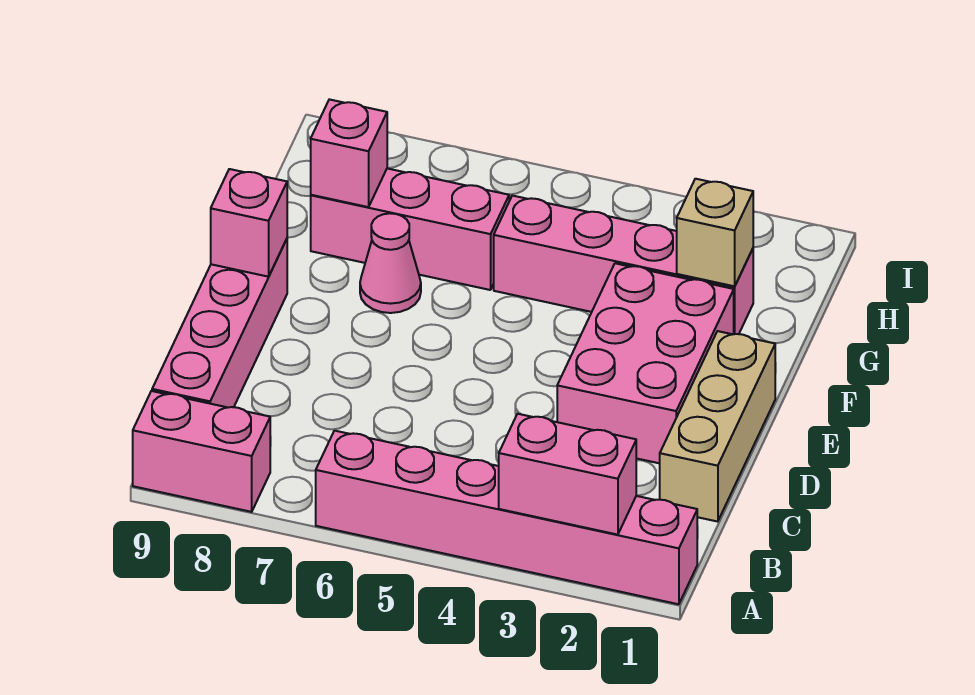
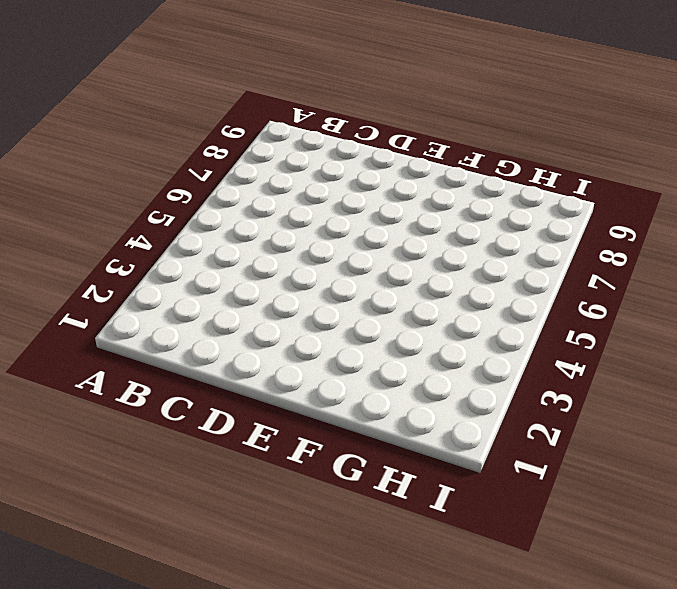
none -> pink 1x6 brick [316,431,697,604]
none -> pink 1x2 brick [133,391,270,512]
none -> pink 1x4 brick [152,239,287,407]

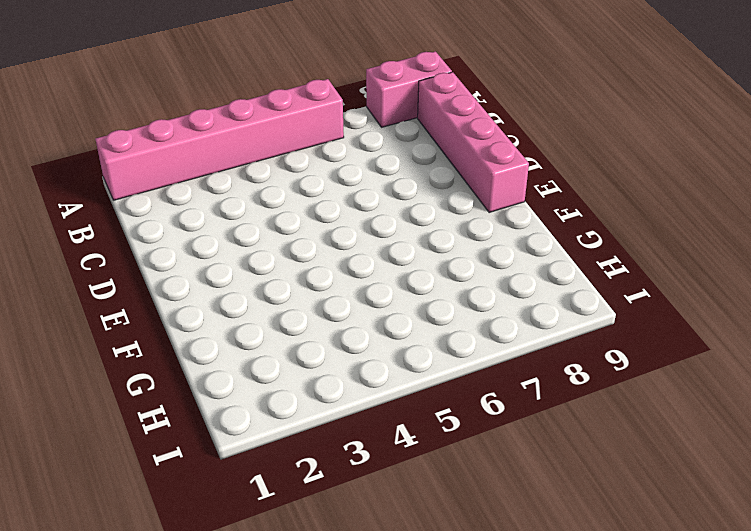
none -> tan 1x3 brick [660,331,775,522]
none -> pink 2x3 brick [557,263,734,463]
none -> pink 1x1 cone [360,213,421,313]

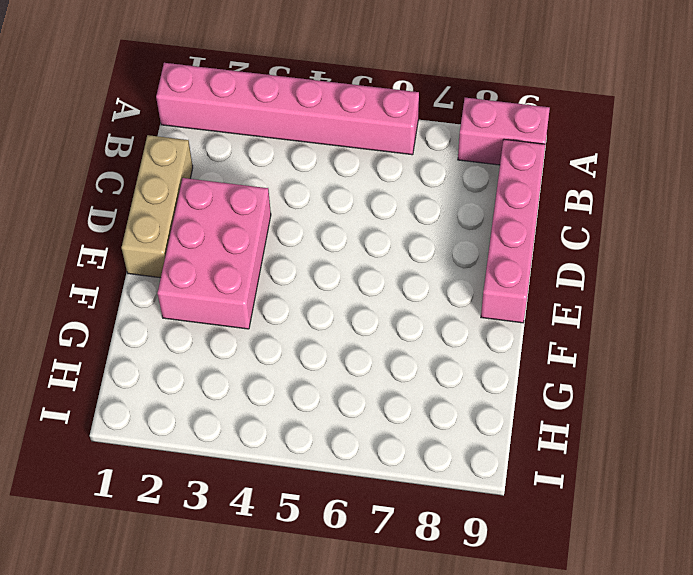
none -> pink 1x1 cone [360,213,421,313]
none -> pink 1x4 brick [494,196,753,334]
none -> pink 1x3 brick [311,168,509,290]

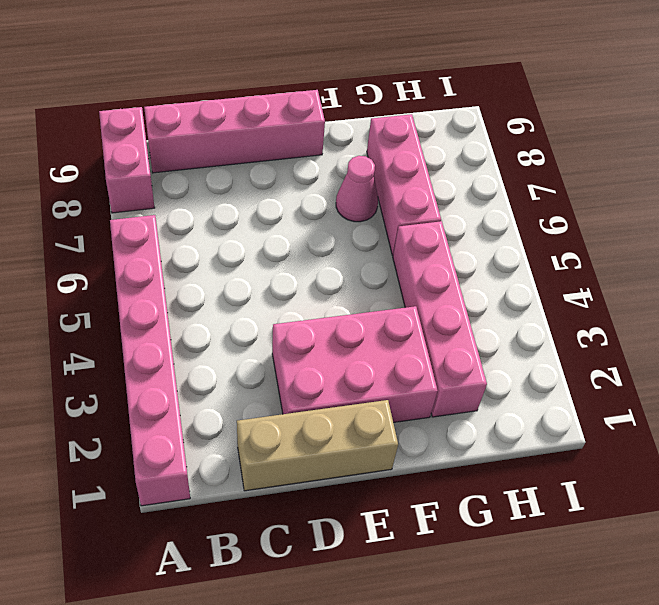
none -> pink 1x2 brick [499,414,636,535]
none -> pink 1x1 brick [211,169,287,277]
none -> tan 1x1 brick [677,179,753,286]

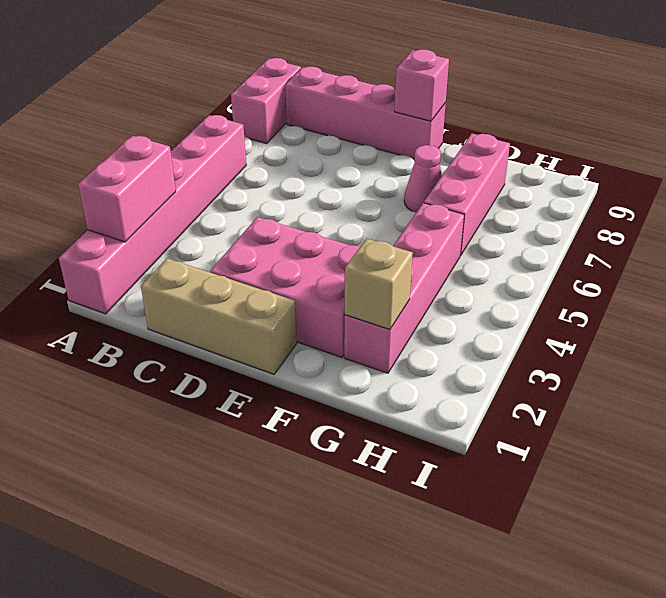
none -> pink 1x1 brick [311,99,387,207]

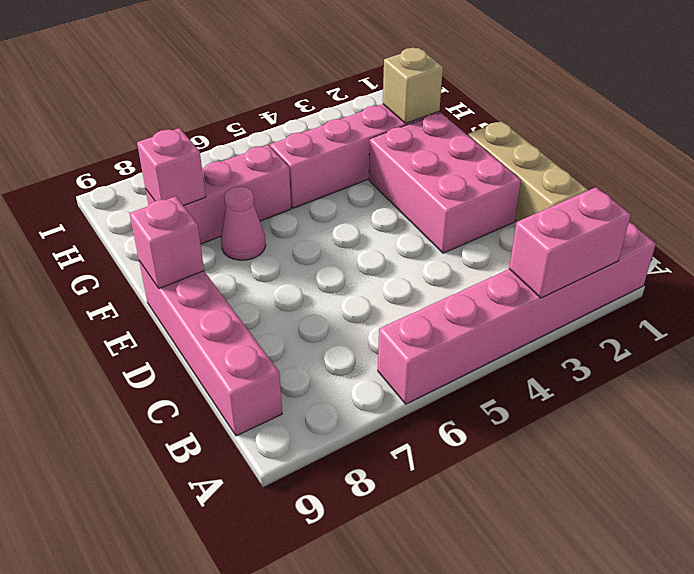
none -> pink 1x2 brick [133,391,270,512]

